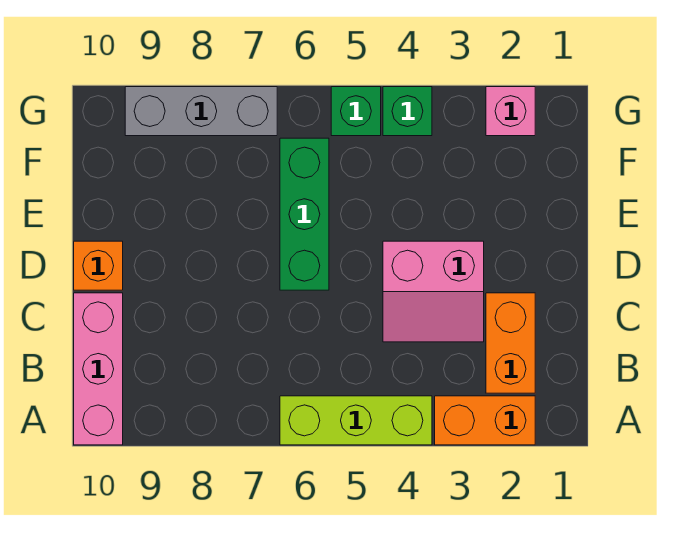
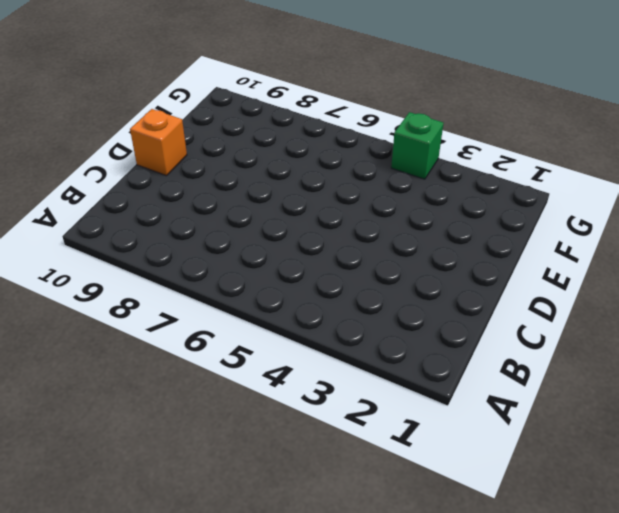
none -> orange 1x2 brick [435,396,535,445]
none -> lime 1x3 brick [280,396,432,445]

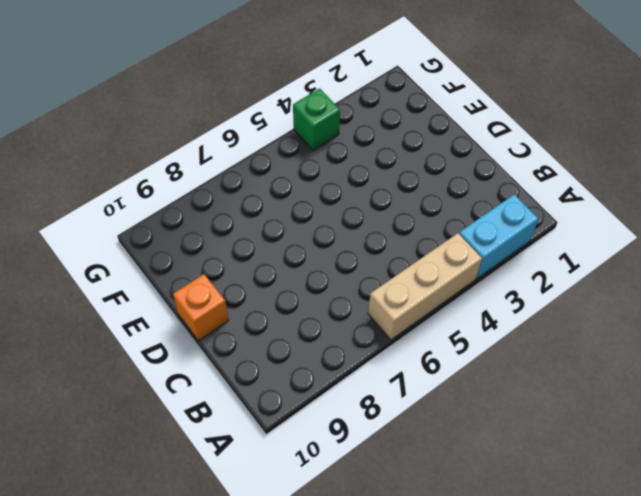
cyan 1x2 brick [459,195,539,278] -> orange 1x2 brick [435,396,535,445]
tan 1x3 brick [368,233,482,340] -> lime 1x3 brick [280,396,432,445]
none -> pink 1x3 brick [74,293,123,445]
none -> orange 1x2 brick [486,293,535,393]

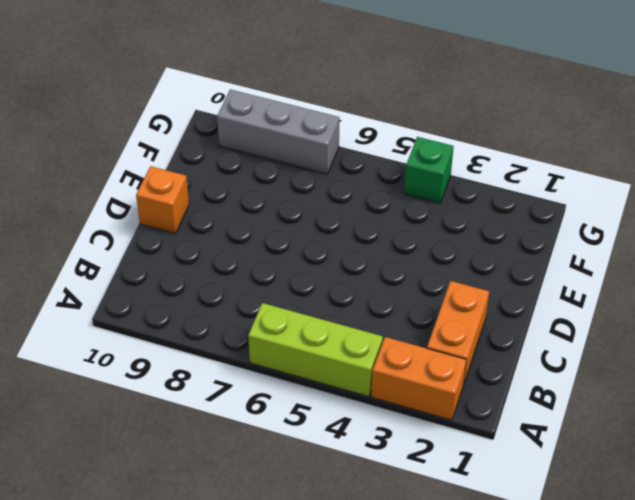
none -> pink 1x3 brick [74,293,123,445]
none -> pink 2x2 slope [383,241,484,342]

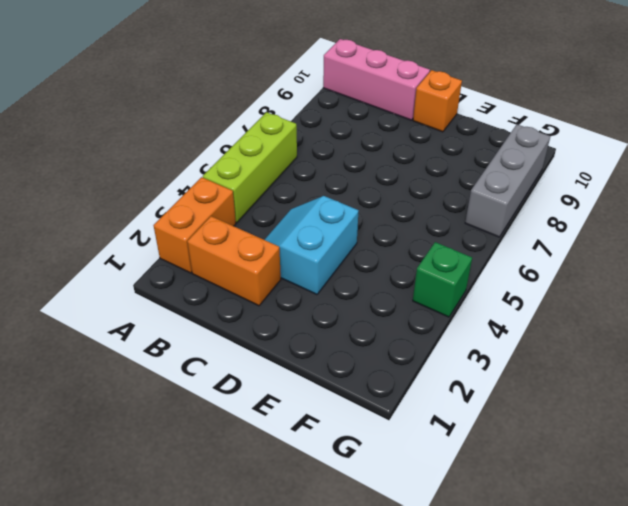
cyan 2x2 slope [264,196,359,295] -> pink 2x2 slope [383,241,484,342]
none -> green 1x3 brick [280,138,329,290]
none -> pink 1x1 brick [486,87,535,136]

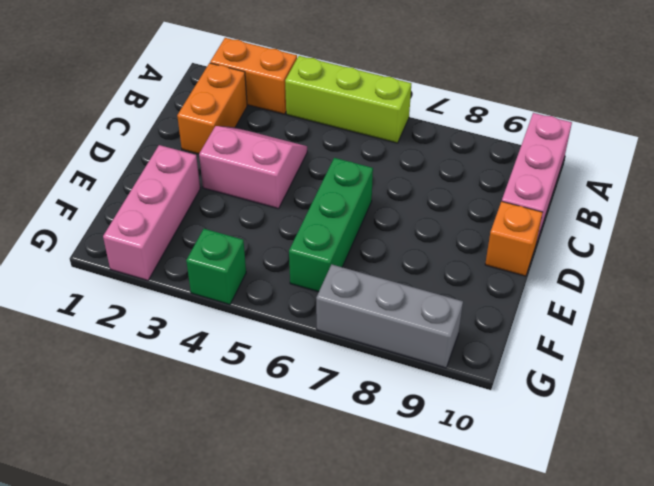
pink 1x3 brick [103,145,200,280] -> pink 1x1 brick [486,87,535,136]
none -> green 1x1 brick [331,87,381,136]

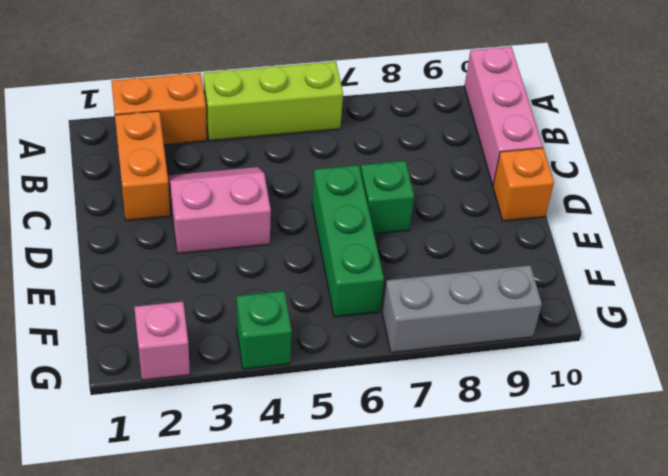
green 1x1 brick [361,161,414,234] -> green 1x1 brick moved to [331,87,381,136]

